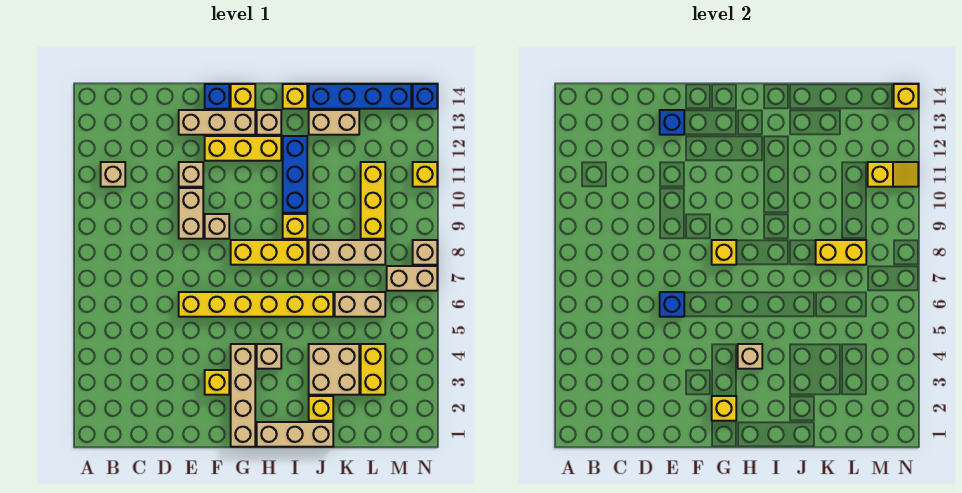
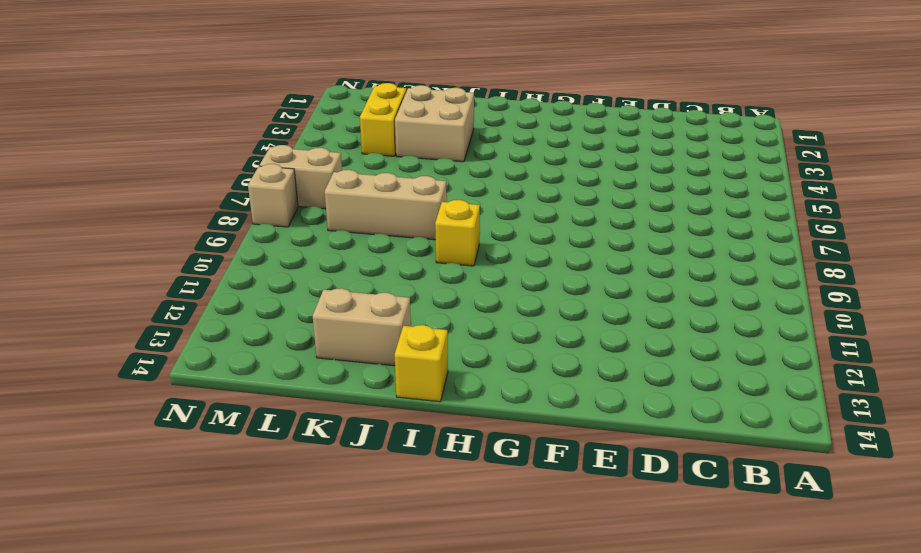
none -> tan 1x1 brick [101,162,125,187]
none -> yellow 1x6 brick [179,292,333,317]
none -> tan 1x2 brick [179,188,203,239]
none -> tan 1x1 brick [179,162,203,187]

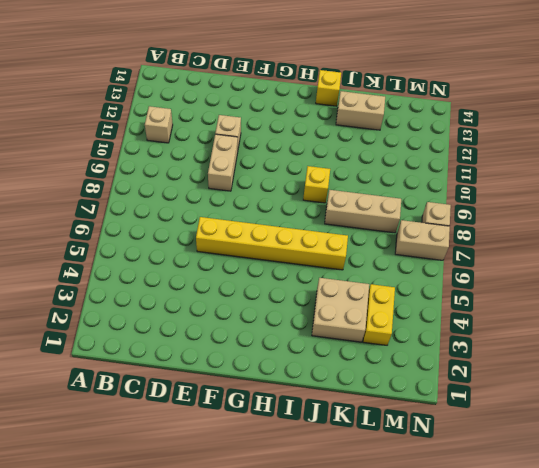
none -> tan 1x3 brick [179,110,255,135]
none -> yellow 1x1 brick [205,370,229,395]
none -> tan 1x1 brick [205,214,229,239]
none -> yellow 1x3 brick [205,136,281,161]

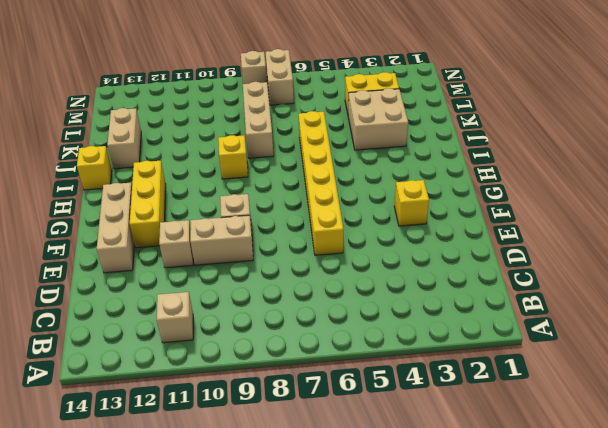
none -> blue 1x1 brick [205,84,229,109]
none -> tan 1x4 brick [231,344,255,447]
none -> yellow 1x3 brick [231,240,307,265]
none -> yellow 1x1 brick [231,84,255,109]

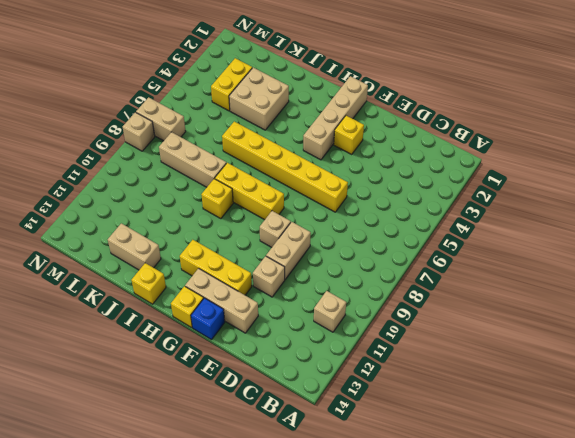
none -> tan 1x3 brick [257,422,333,447]
none -> tan 1x1 brick [257,344,281,369]
none -> tan 1x1 brick [257,110,281,135]
none -> blue 1x3 brick [283,136,307,213]

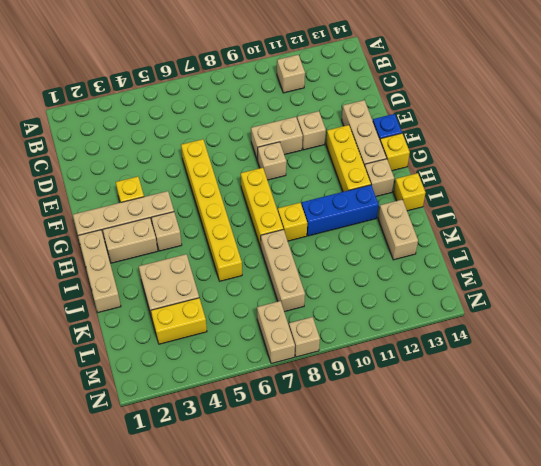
tan 1x2 brick [103,218,158,263] -> tan 1x2 brick turned to [335,292,385,317]
none -> yellow 1x1 brick [309,396,333,421]
none -> blue 1x4 brick [309,84,411,109]
none -> yellow 1x3 brick [361,162,385,239]
none -> yellow 1x1 brick [413,162,437,187]

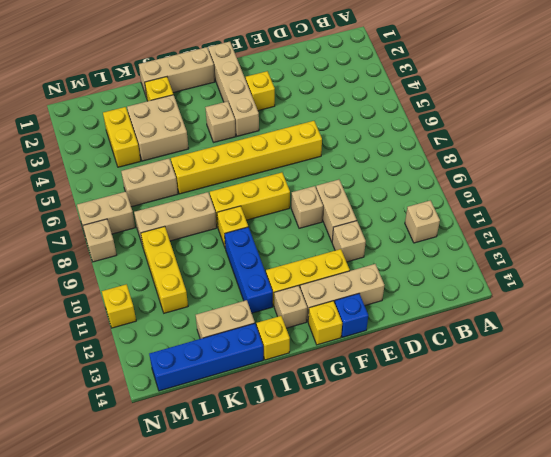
none -> blue 1x1 brick [413,84,437,109]
none -> blue 1x1 brick [660,292,684,317]
none -> blue 1x1 brick [660,110,684,135]
none -> yellow 1x1 brick [712,396,736,421]

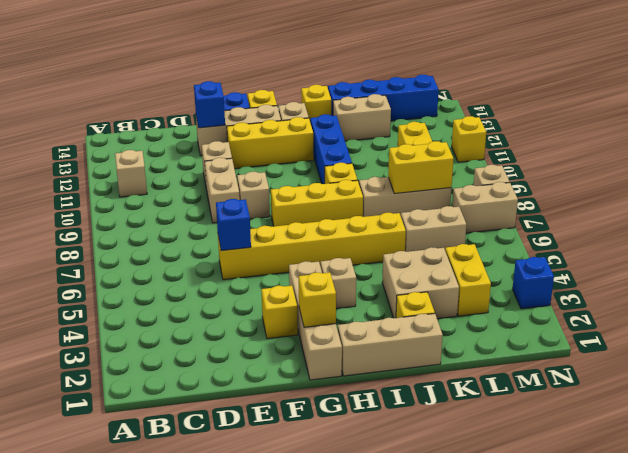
blue 1x1 brick [513,257,554,309] -> blue 1x1 brick moved to [413,84,437,109]
none -> yellow 1x1 brick [712,240,736,265]
none -> tan 1x1 brick [738,344,762,369]
none -> yellow 1x2 slope [868,162,918,187]
none -> yellow 1x1 brick [894,84,918,109]

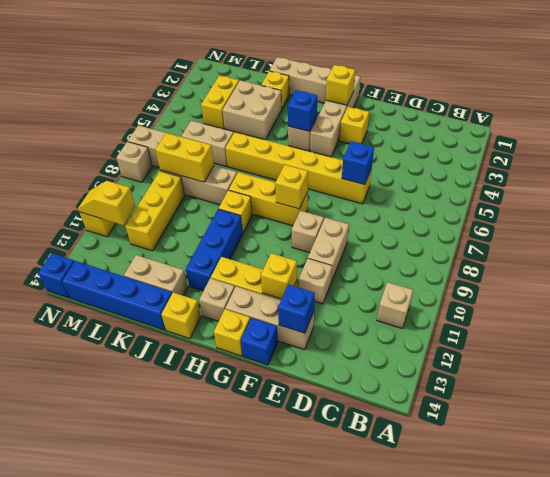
yellow 1x1 brick [261,253,297,299] -> yellow 1x1 brick moved to [894,84,918,109]
blue 1x1 brick [288,90,317,131] -> tan 1x1 brick [738,344,762,369]

